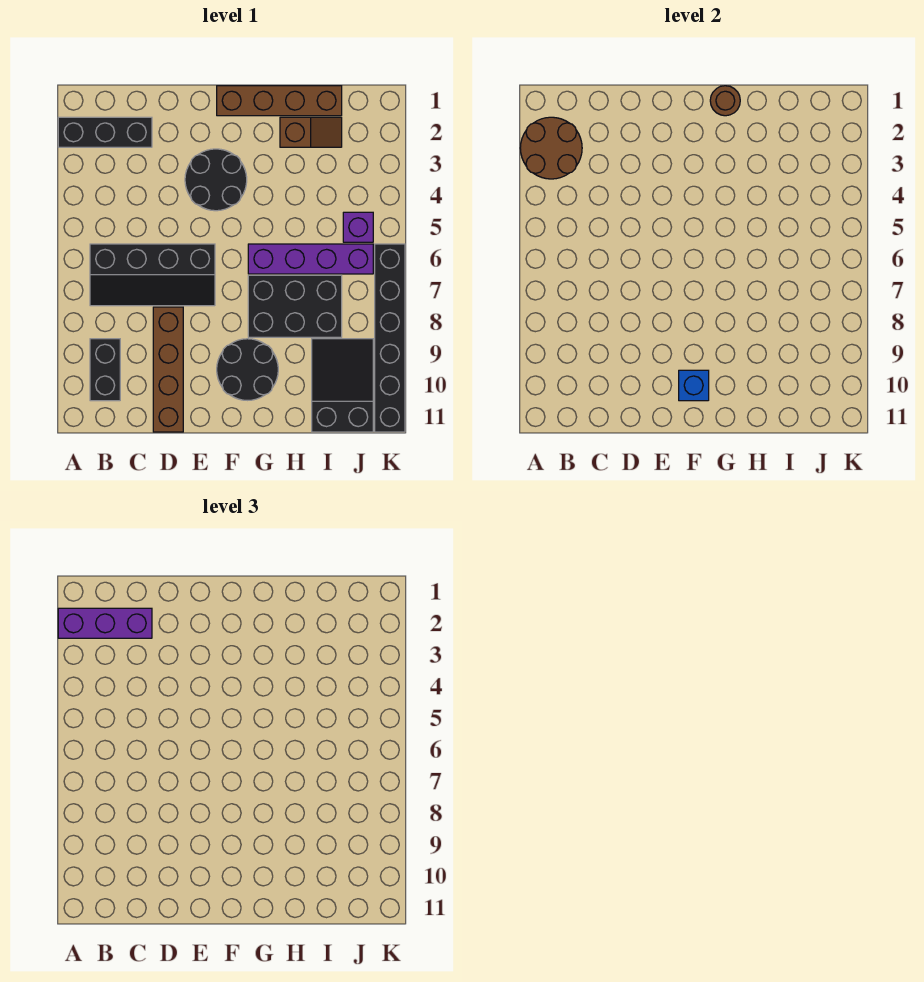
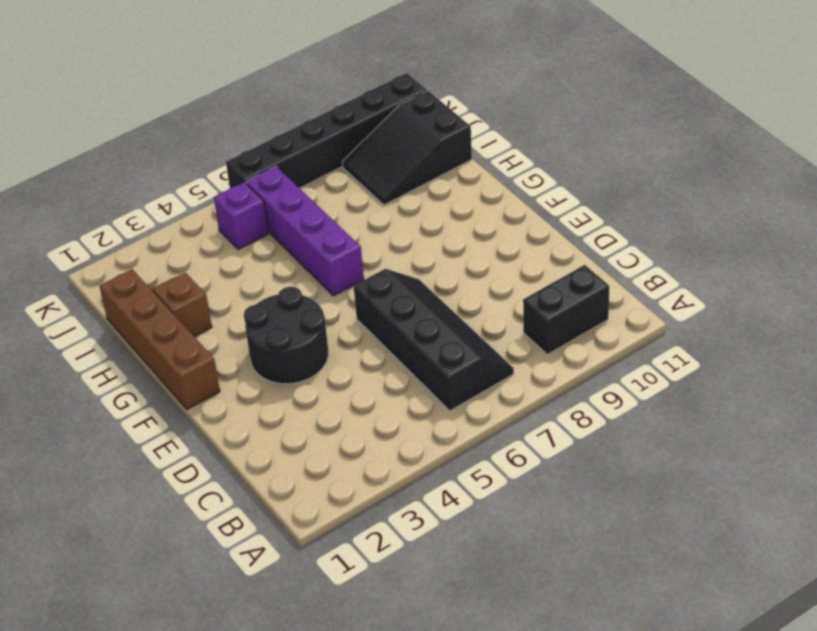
none -> black 1x3 brick [58,117,152,147]
none -> brown 1x4 brick [153,307,183,432]
none -> black 2x2 round brick [217,339,278,400]

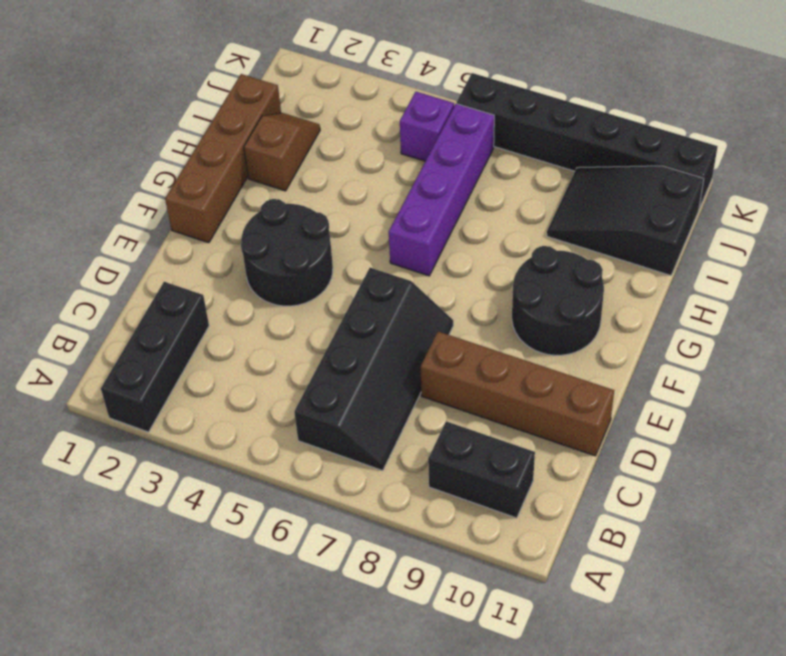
none -> black 2x3 brick [248,275,342,337]
none -> brown 2x2 round brick [520,117,582,179]
none -> blue 1x1 brick [679,370,709,401]

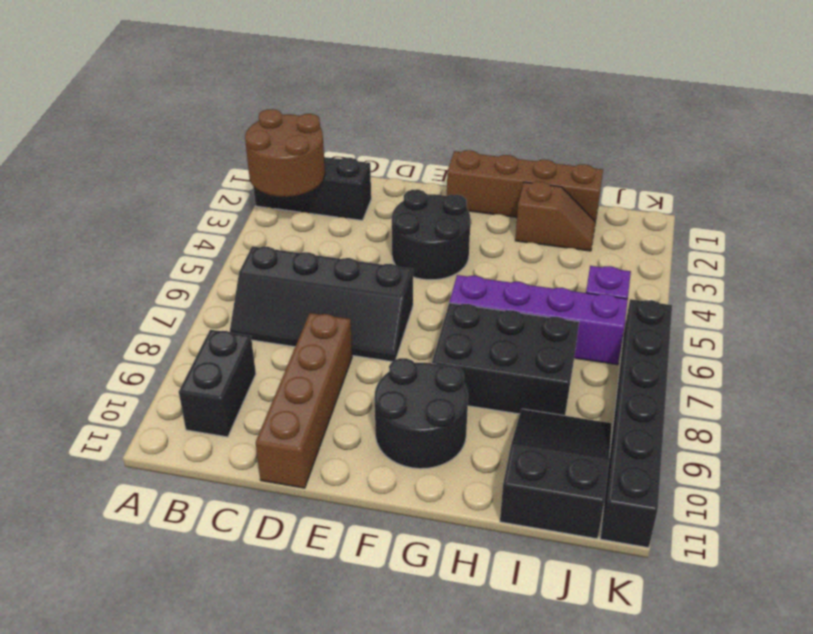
none -> blue 1x1 brick [679,370,709,401]
none -> brown 1x1 round brick [710,86,740,116]
none -> purple 1x3 brick [58,608,152,638]

